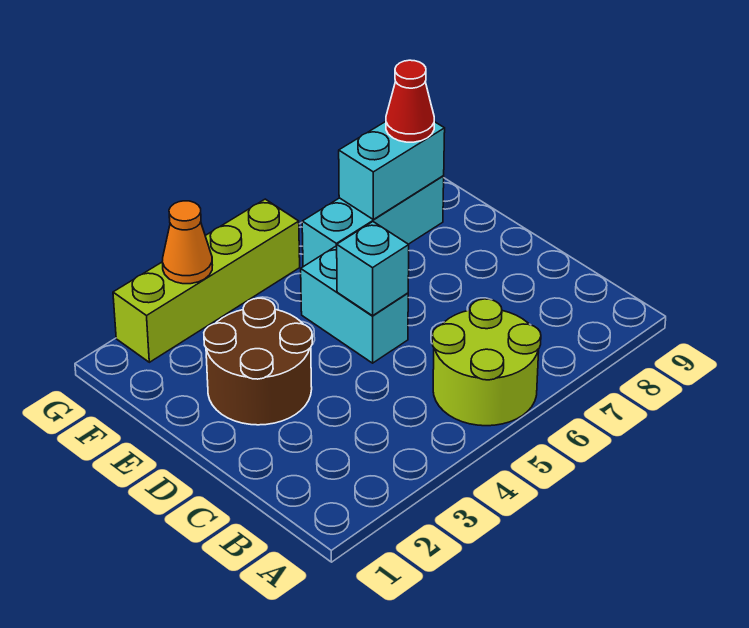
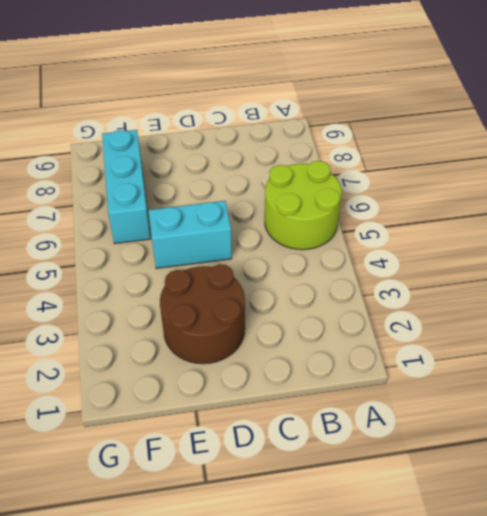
none -> lime 1x4 brick [113,199,300,362]
none -> cyan 1x1 brick [337,222,409,316]

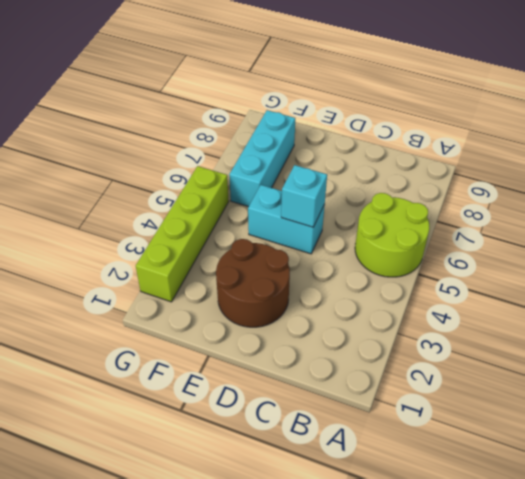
none -> cyan 1x2 brick [339,122,445,219]
none -> orange 1x1 cone [162,201,212,284]

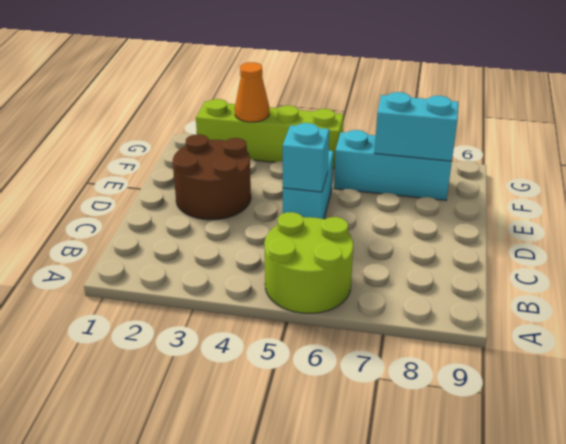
none -> red 1x1 cone [386,60,434,142]

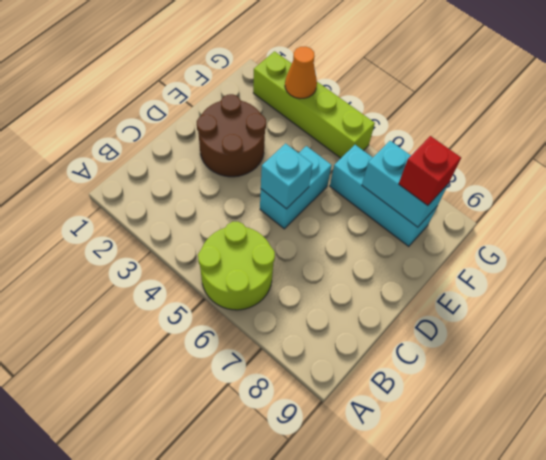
red 1x1 brick [399,136,461,206] -> red 1x1 cone [386,60,434,142]

